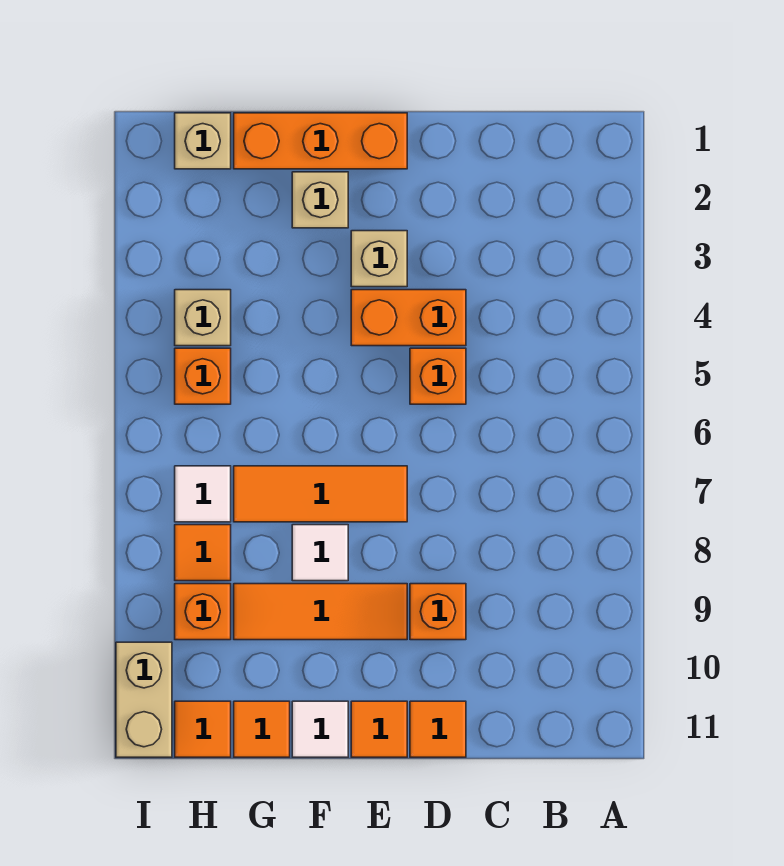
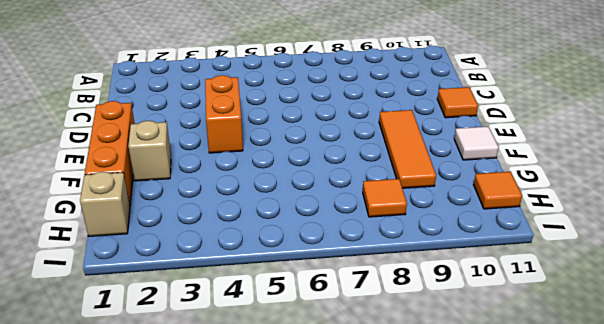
none -> orange 1x1 brick [410,348,466,404]
none -> orange 1x1 brick [410,584,466,640]
none -> tan 1x1 brick [351,231,407,287]

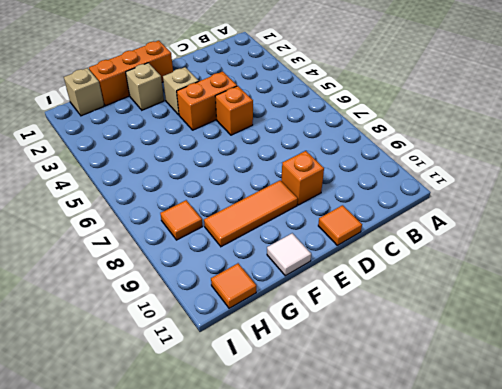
none -> orange 1x3 tile [234,466,407,522]
none -> orange 1x1 tile [351,701,407,757]
none -> white 1x1 tile [292,525,348,581]

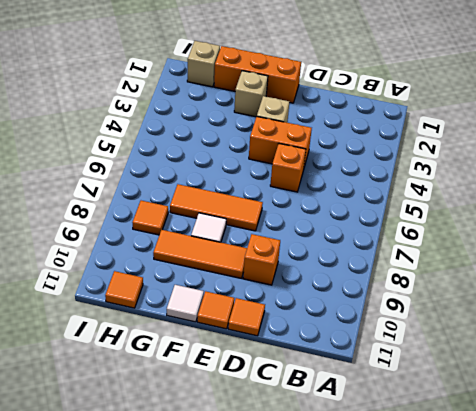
none -> orange 1x1 tile [234,701,290,757]
none -> tan 1x1 brick [175,290,231,346]
none -> orange 1x1 brick [175,348,231,404]

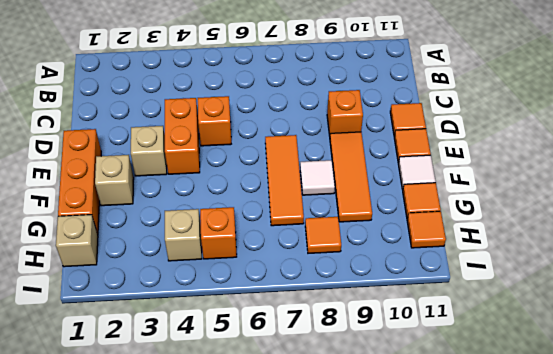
none -> white 1x1 tile [175,466,231,522]
none -> orange 1x1 brick [175,584,231,640]
none -> tan 1x2 brick [116,642,172,757]

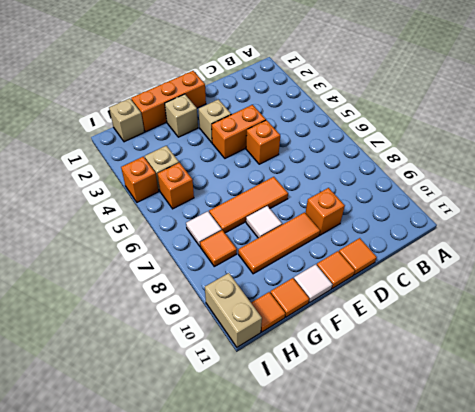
orange 1x1 brick [121,156,159,202] -> orange 1x1 brick moved to [175,584,231,640]

